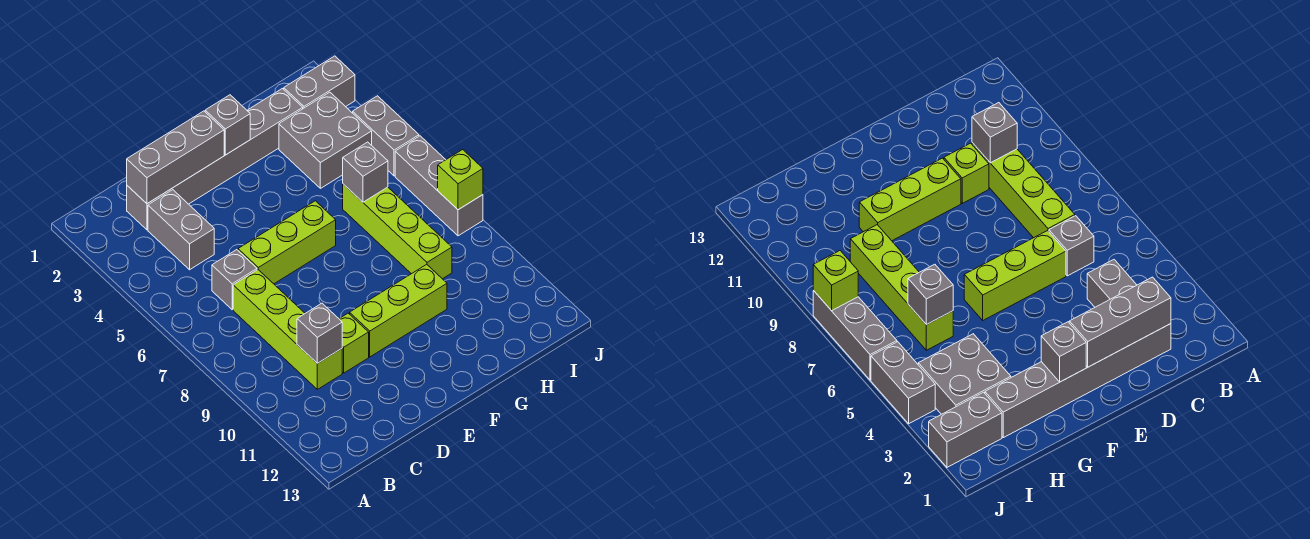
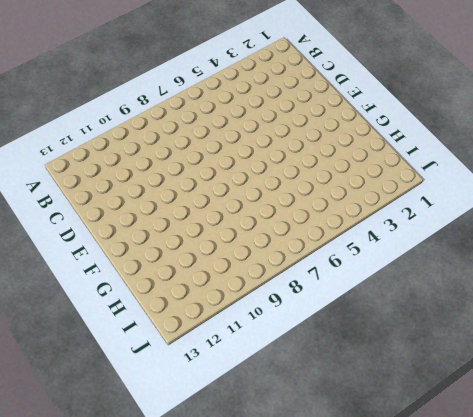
none -> grey 1x6 brick [127,89,303,230]
none -> grey 1x2 brick [148,190,214,270]
none -> grey 1x1 brick [212,250,257,310]

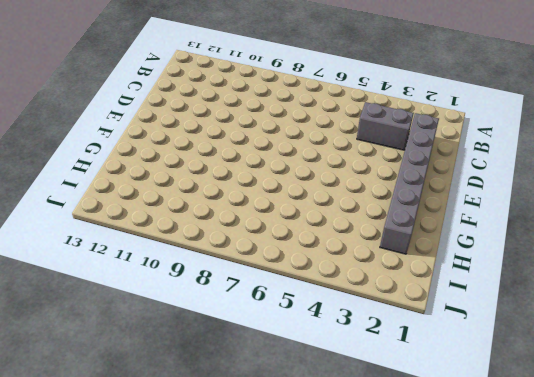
none -> grey 1x1 brick [212,250,257,310]
none -> lime 1x4 brick [233,270,342,389]
none -> lime 1x3 brick [238,201,336,284]

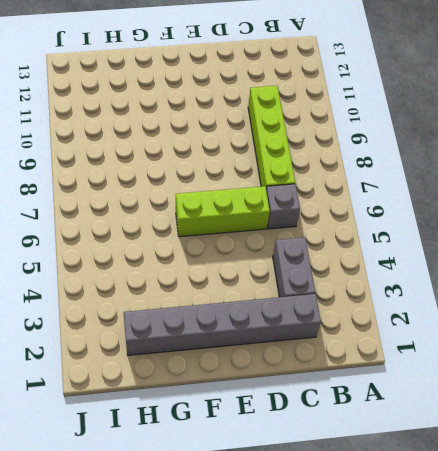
none -> lime 1x1 brick [339,313,369,373]
none -> lime 1x3 brick [350,264,447,357]
none -> grey 2x2 brick [279,92,372,188]

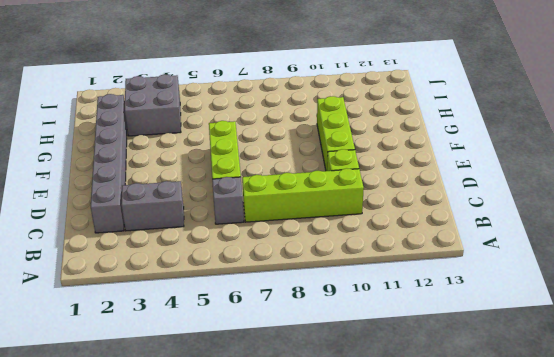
none -> lime 1x4 brick [343,184,452,279]
none -> grey 1x2 brick [284,56,355,108]
none -> grey 1x2 brick [353,96,419,176]

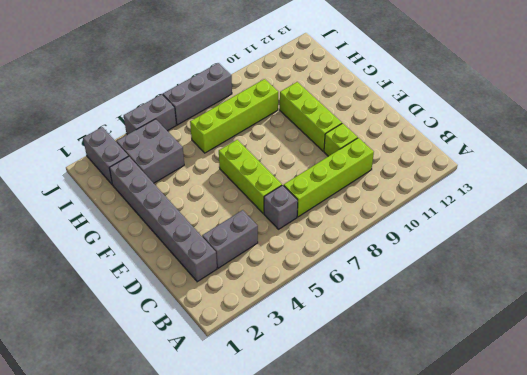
none -> grey 1x3 brick [127,111,224,204]
none -> grey 1x1 brick [297,303,342,363]
none -> grey 1x1 brick [205,95,250,155]

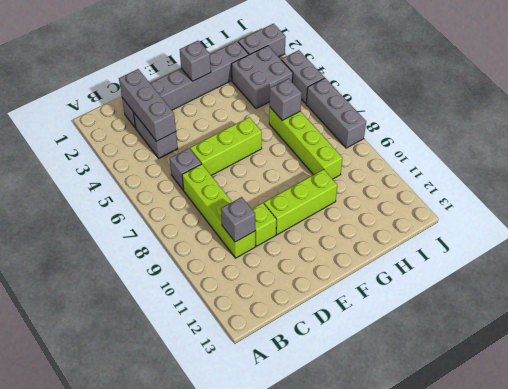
grey 1x3 brick [119,69,176,141] -> grey 1x3 brick turned to [127,111,224,204]
none -> lime 1x1 brick [438,150,483,210]

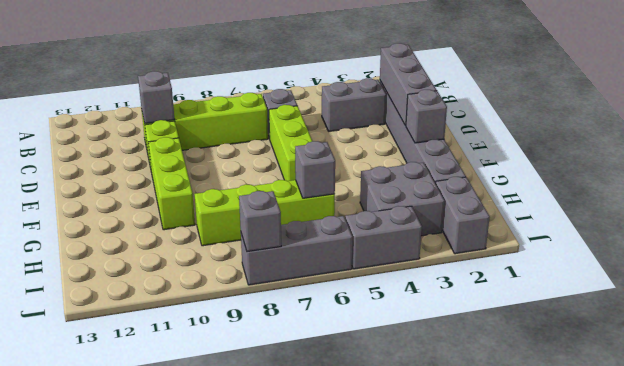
grey 1x1 brick [239,191,281,252] -> lime 1x1 brick [438,150,483,210]

